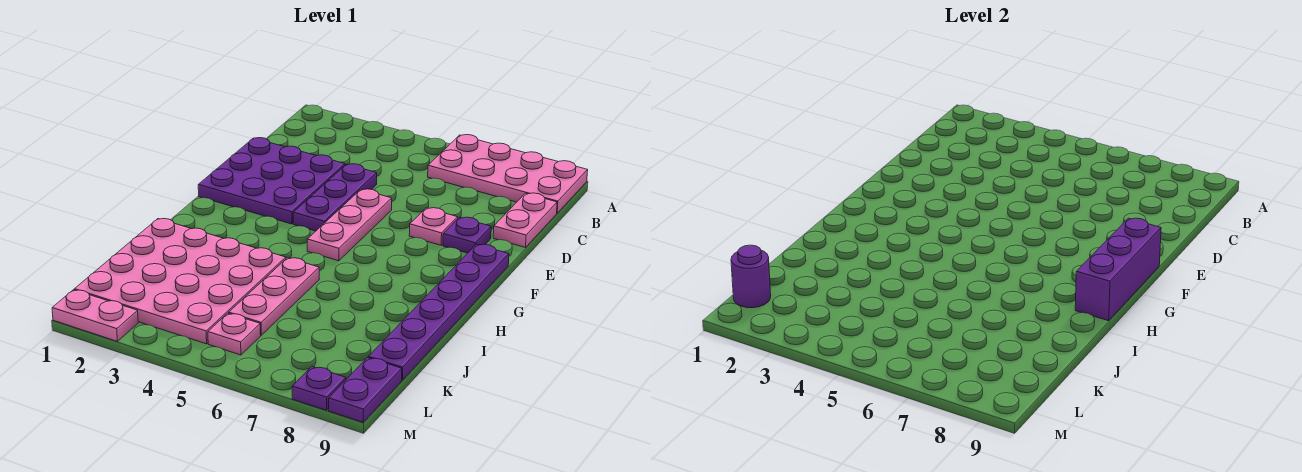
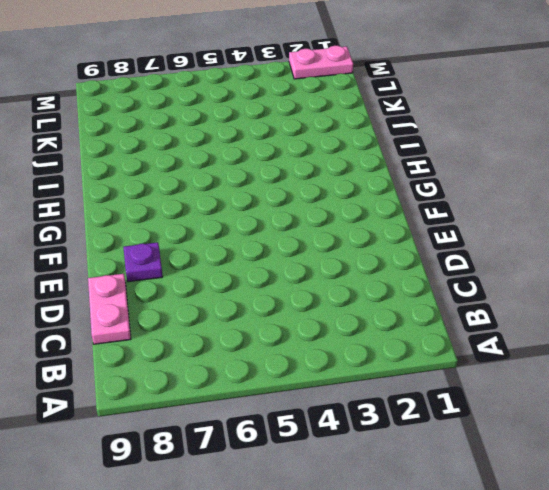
none -> pink 2x4 plate [428,135,588,213]
none -> purple 3x3 plate [198,138,345,224]
none -> purple 1x3 plate [293,164,377,231]

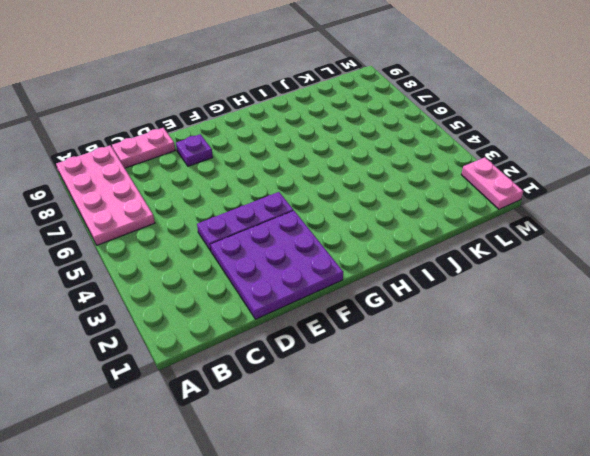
none -> pink 1x3 plate [307,189,392,261]
none -> pink 1x1 plate [409,208,458,245]
none -> purple 1x6 plate [368,244,509,380]

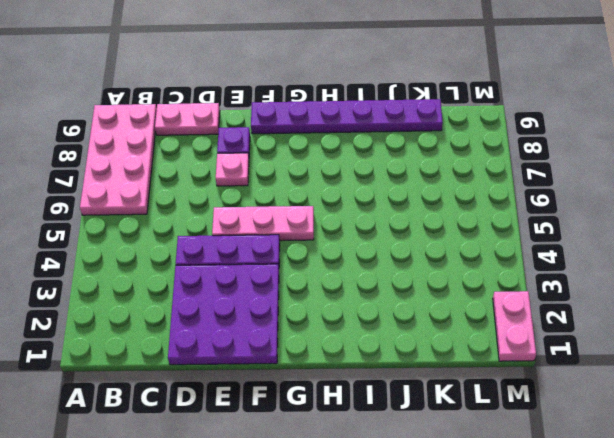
none -> pink 4x4 plate [75,219,286,344]
none -> pink 1x3 plate [229,258,319,335]
none -> pink 1x1 plate [208,313,261,355]

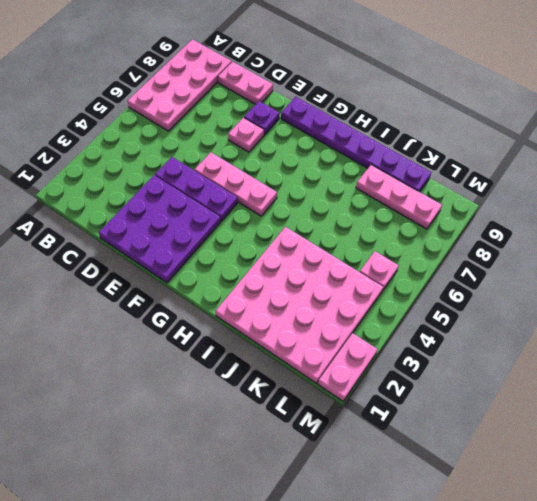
pink 1x3 plate [356,165,442,229] -> pink 1x3 plate moved to [229,258,319,335]
none -> purple 1x2 plate [329,358,402,422]
none -> purple 1x1 plate [292,367,346,410]
none -> purple 1x3 brick [1075,218,1161,321]

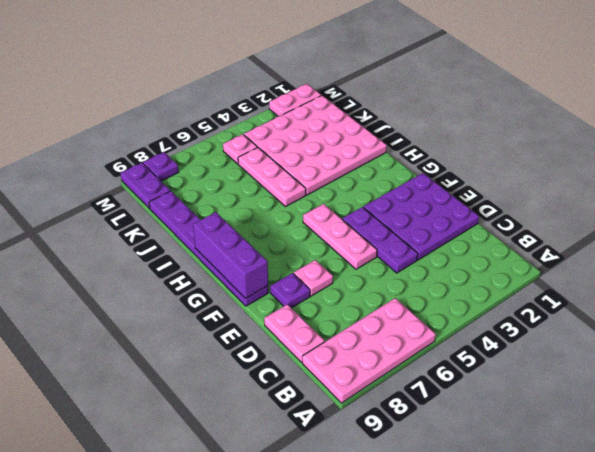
none -> purple 1x1 round brick [731,245,771,308]

